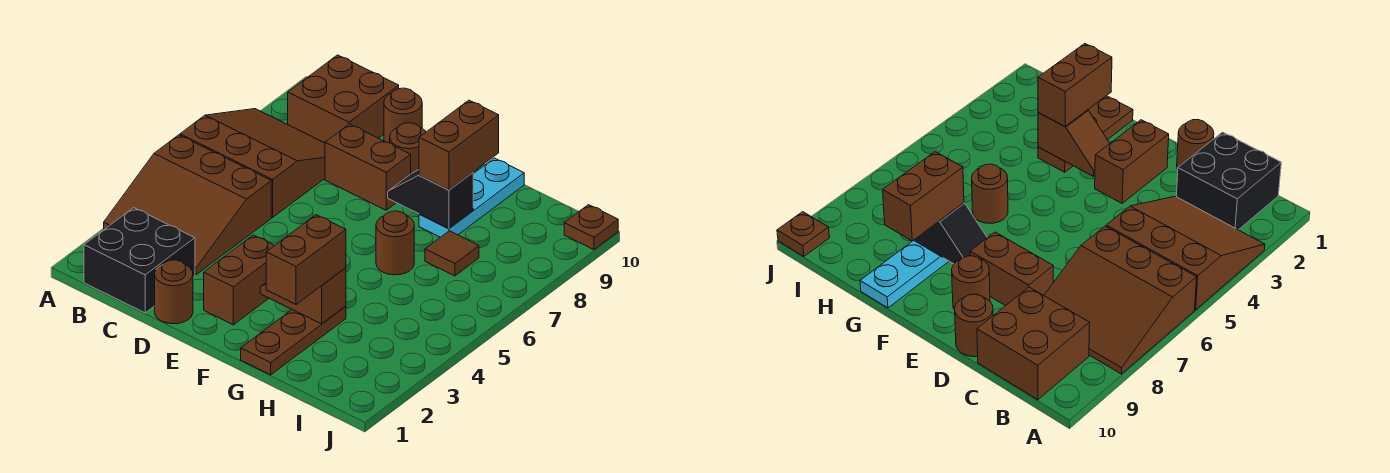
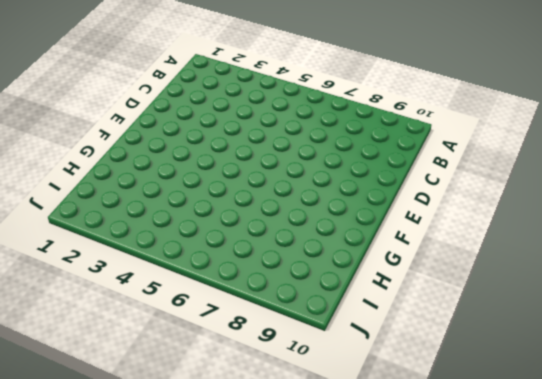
none -> brown 3x3 slope [104,135,271,275]
none -> brown 3x3 slope [180,109,325,218]
none -> black 2x2 brick [84,208,195,313]

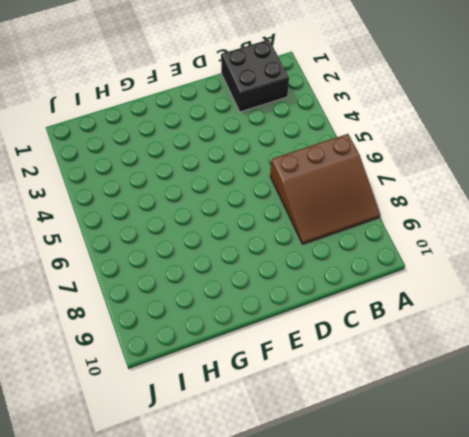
none -> brown 3x3 slope [104,135,271,275]
none -> brown 2x2 brick [288,55,399,143]
none -> brown 1x1 round brick [155,260,193,324]

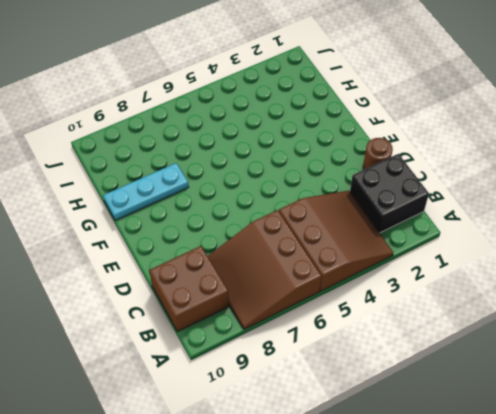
none -> brown 1x2 brick [325,124,411,210]
none -> brown 1x1 round brick [384,88,422,143]
none -> brown 1x2 brick [204,235,275,325]

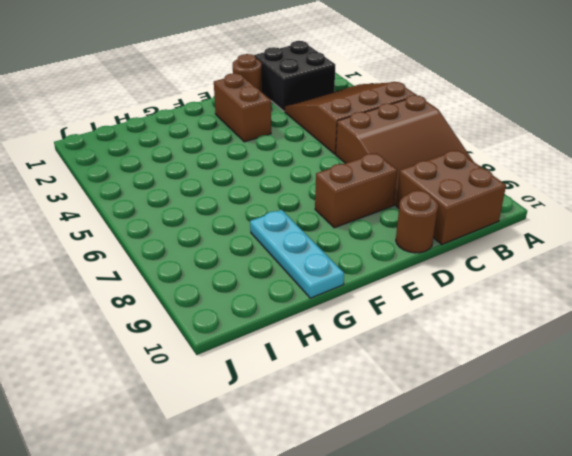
none -> brown 1x1 round brick [390,123,426,174]
none -> brown 1x3 plate [241,306,346,375]
none -> brown 1x1 round brick [376,211,414,275]

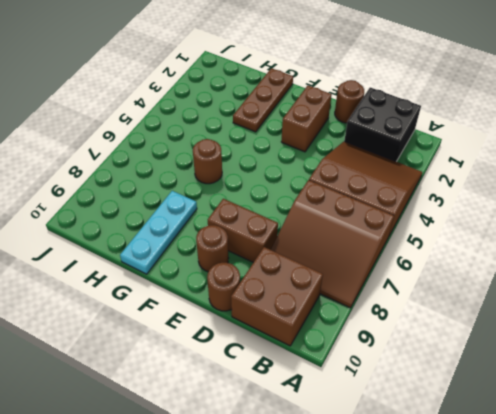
none -> brown 1x1 tile [425,231,479,276]
none -> brown 1x1 plate [564,205,618,250]
none -> brown 1x2 slope [260,268,346,324]

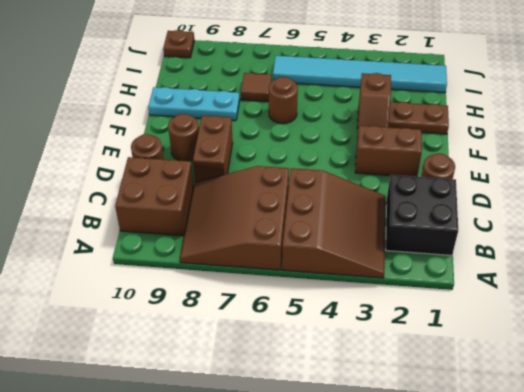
cyan 1x6 tile [273,56,447,93] -> none
none -> black 1x2 slope [388,170,473,228]
none -> brown 1x2 brick [266,215,346,304]
none -> brown 1x2 brick [419,100,499,190]

